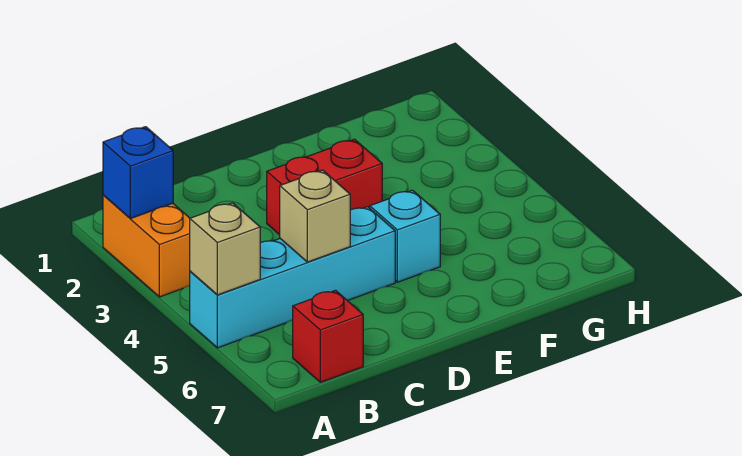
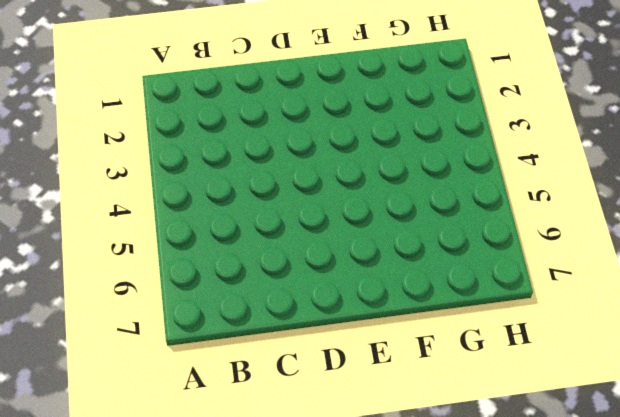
none -> orange 1x2 brick [103,195,190,297]
none -> cyan 1x4 brick [190,207,395,348]

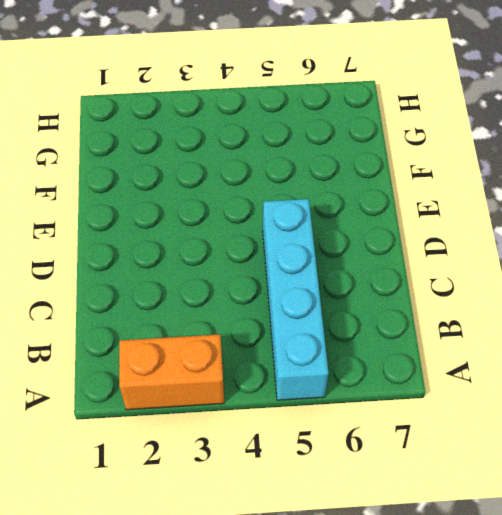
none -> red 1x1 brick [293,290,363,382]
none -> red 1x2 brick [267,139,382,235]

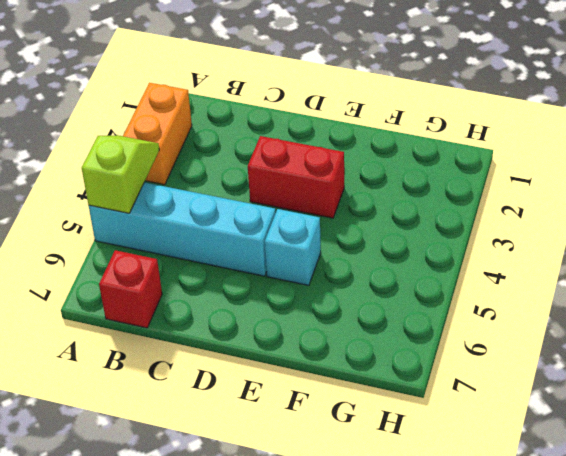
lime 1x2 slope [82,135,159,213] -> tan 1x1 brick [190,203,260,295]
none -> blue 1x1 brick [103,127,173,219]
none -> tan 1x1 brick [280,170,350,262]

